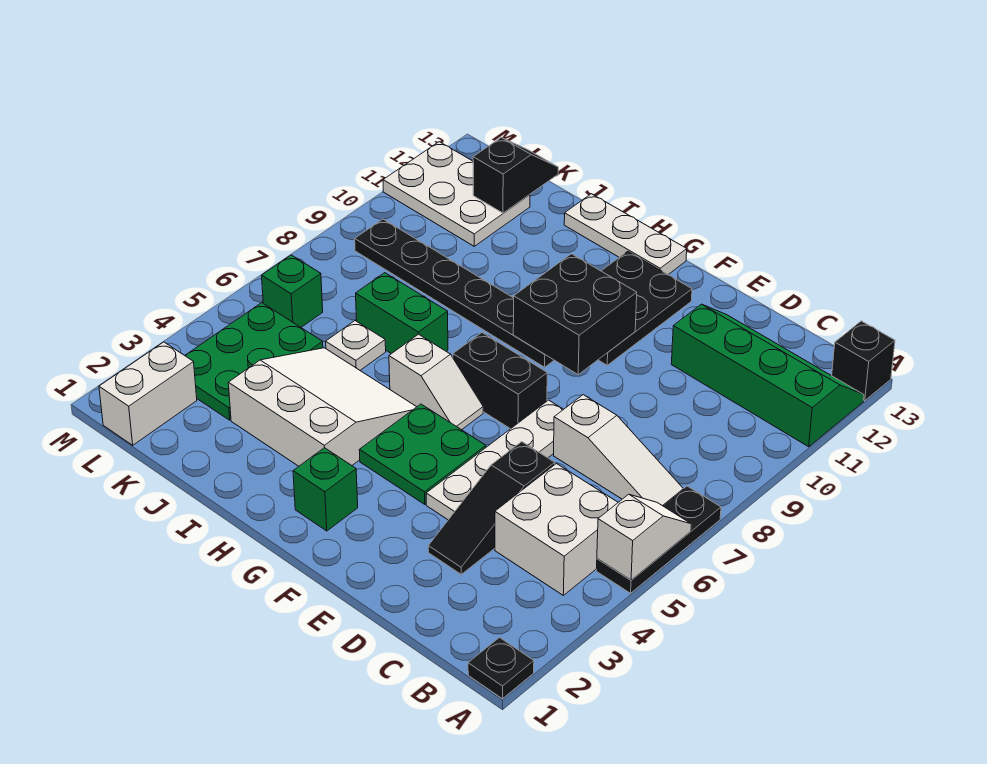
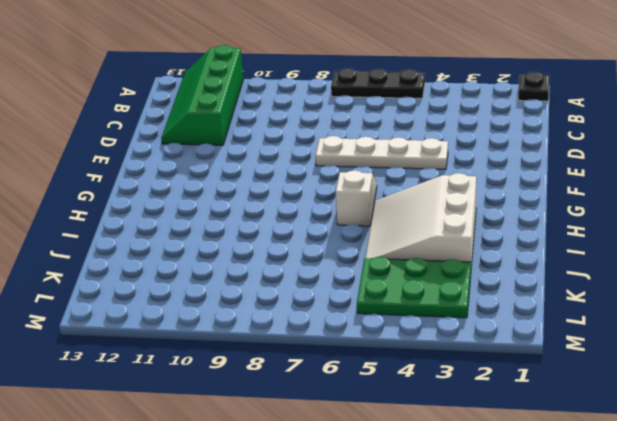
none -> black 1x1 brick [832,321,895,401]
none -> white 2x2 brick [495,464,618,595]
none -> white 1x3 slope [554,395,683,506]

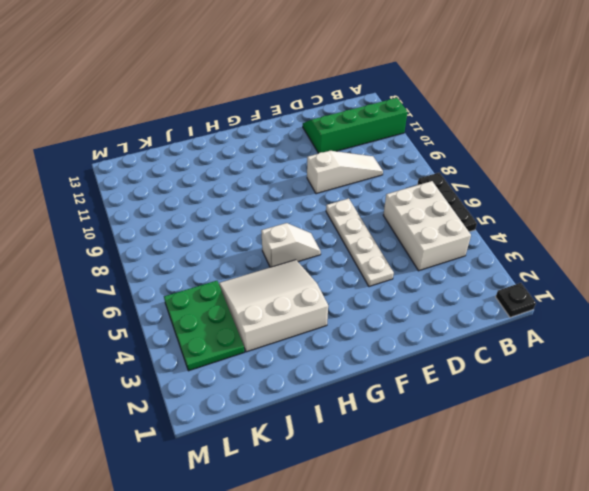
white 2x3 brick [383,181,471,271] -> white 2x2 brick [495,464,618,595]
white 1x3 slope [307,151,383,194] -> white 1x3 slope moved to [554,395,683,506]
none -> black 1x1 brick [832,321,895,401]
none -> black 1x3 slope [428,442,555,574]
none -> green 2x2 plate [359,404,486,504]

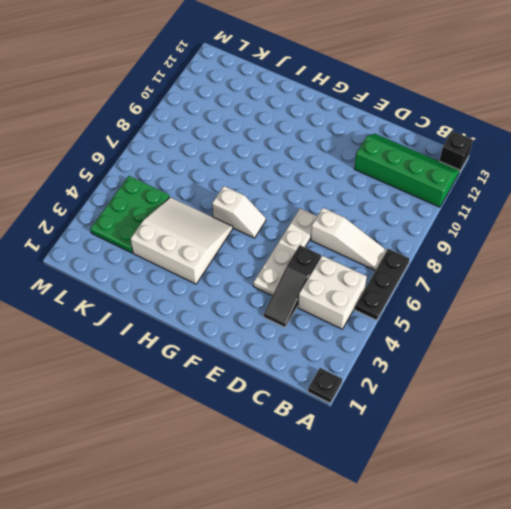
none -> green 2x2 plate [359,404,486,504]
none -> black 1x2 brick [453,333,547,429]
none -> black 2x3 plate [598,251,692,365]

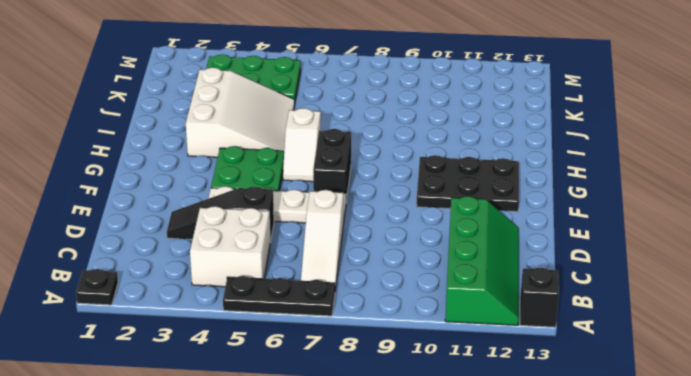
none -> green 1x1 brick [293,448,358,531]
none -> black 1x6 plate [355,219,554,367]
none -> white 1x3 plate [564,194,687,274]

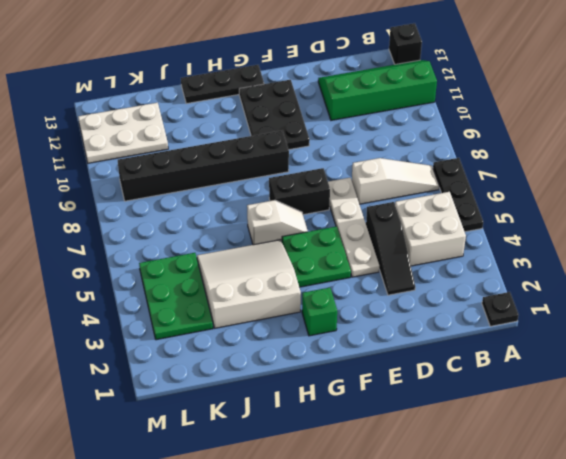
black 1x6 brick [118,131,289,201] -> black 1x6 plate [355,219,554,367]
black 1x3 plate [181,65,264,104] -> white 1x3 plate [564,194,687,274]
none -> green 1x2 brick [356,273,448,354]
none -> white 1x1 plate [326,321,386,370]
none -> white 1x2 brick [99,342,197,445]

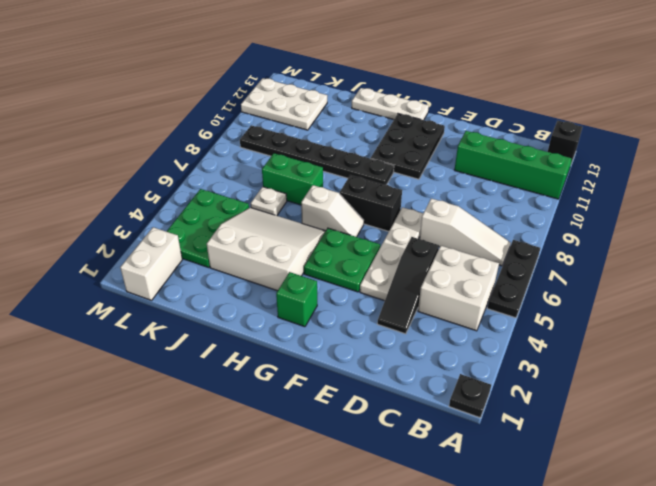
none -> green 1x1 brick [262,255,323,327]
none -> white 1x2 slope [597,494,691,580]
none -> black 2x2 brick [513,254,637,374]

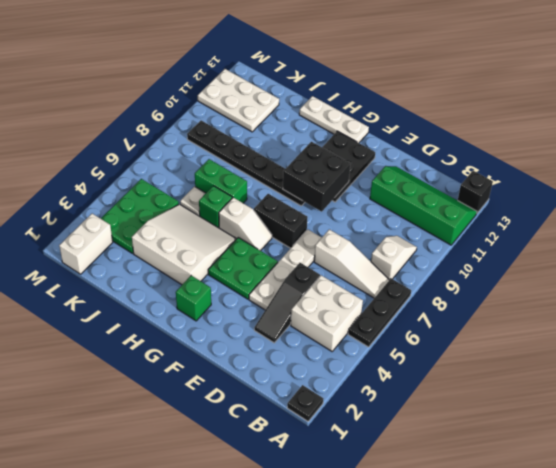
white 1x2 slope [371,236,417,280] -> white 1x2 slope moved to [597,494,691,580]
green 1x1 brick [199,186,232,228] -> green 1x1 brick moved to [262,255,323,327]
none -> black 1x2 slope [473,138,558,213]

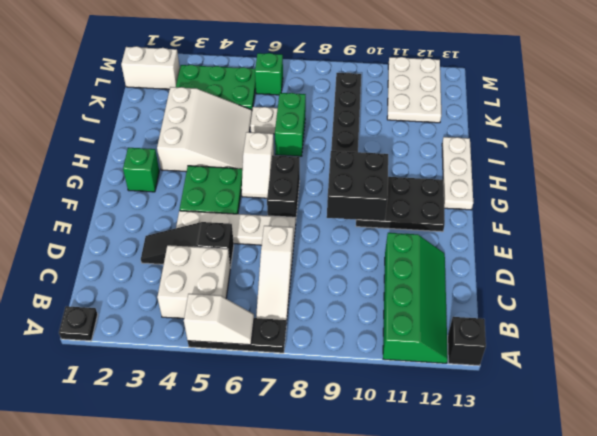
none -> black 1x2 slope [473,138,558,213]

